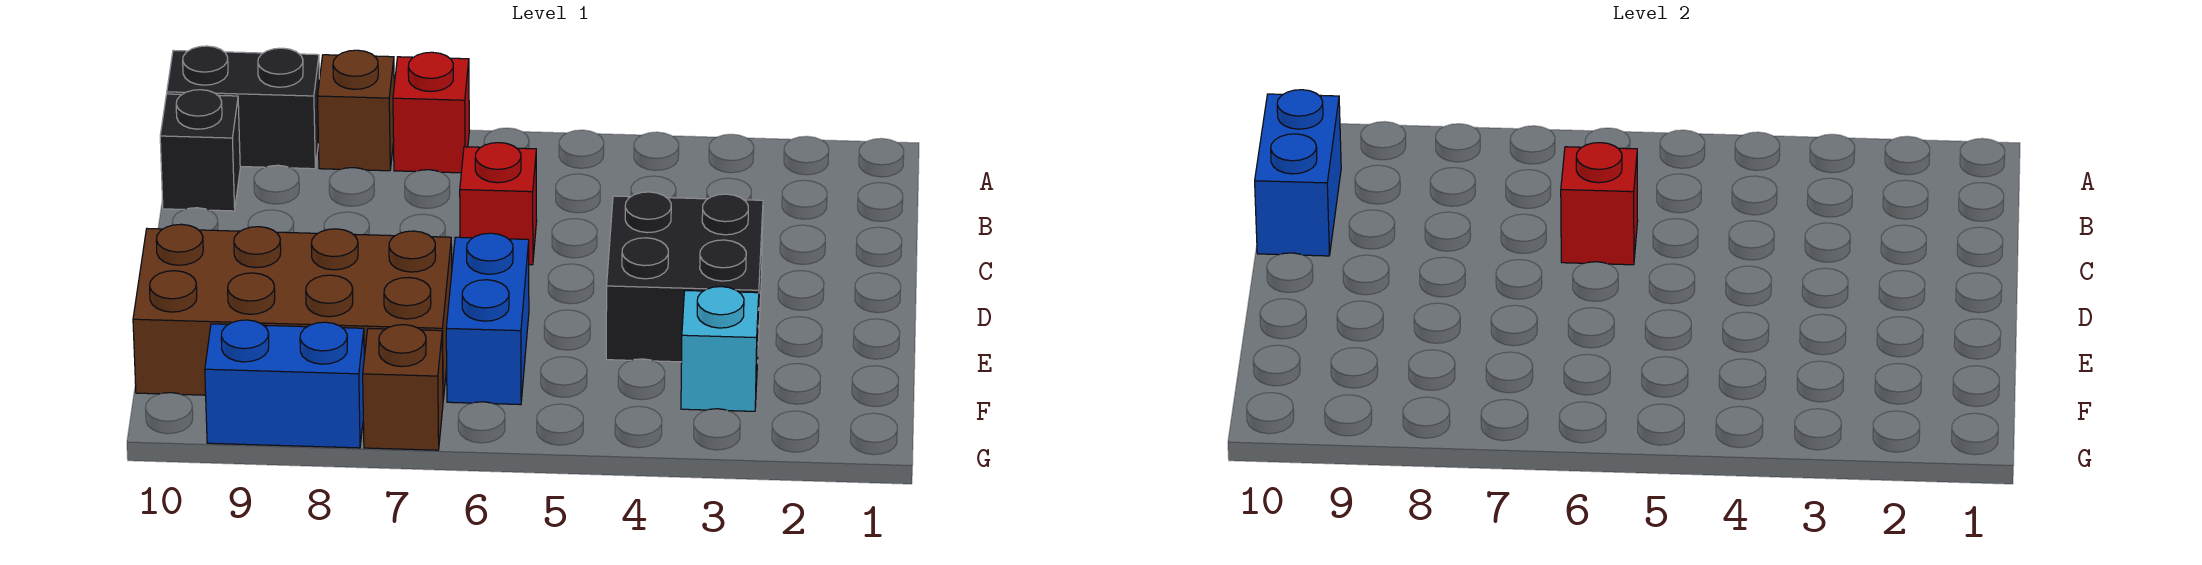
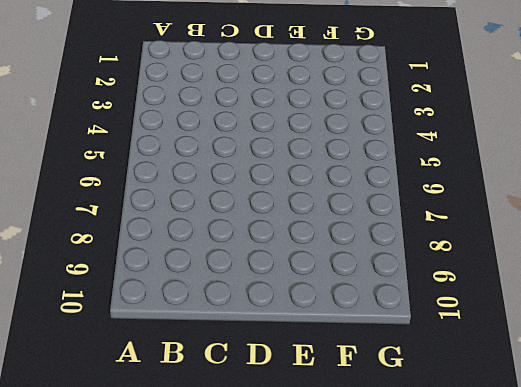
none -> red 1x1 brick [393,52,469,173]
none -> brown 1x1 brick [317,50,394,171]
none -> black 1x2 brick [167,46,320,169]

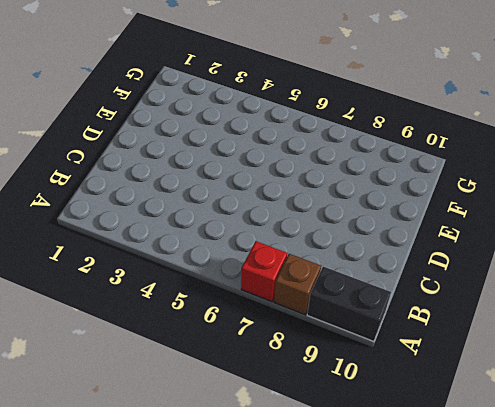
none -> black 1x1 brick [160,90,240,211]
none -> red 1x1 brick [460,143,537,265]
none -> black 2x2 brick [606,192,763,362]

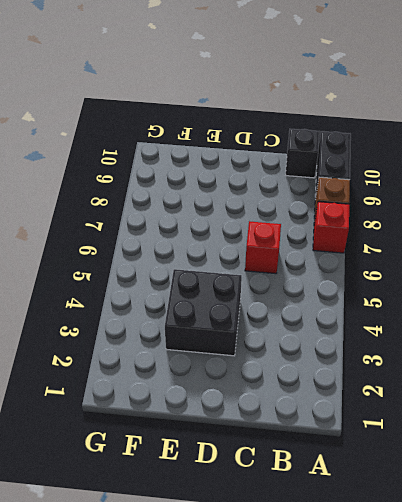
none -> blue 1x2 brick [446,233,529,405]
none -> brown 2x4 brick [133,224,452,399]
none -> cyan 1x1 brick [681,287,759,411]

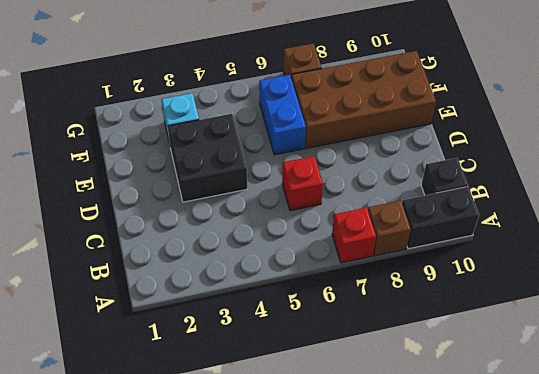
none -> blue 1x2 brick [205,320,364,448]
none -> blue 1x2 brick [1255,90,1341,256]
none -> red 1x1 brick [1561,143,1638,265]

